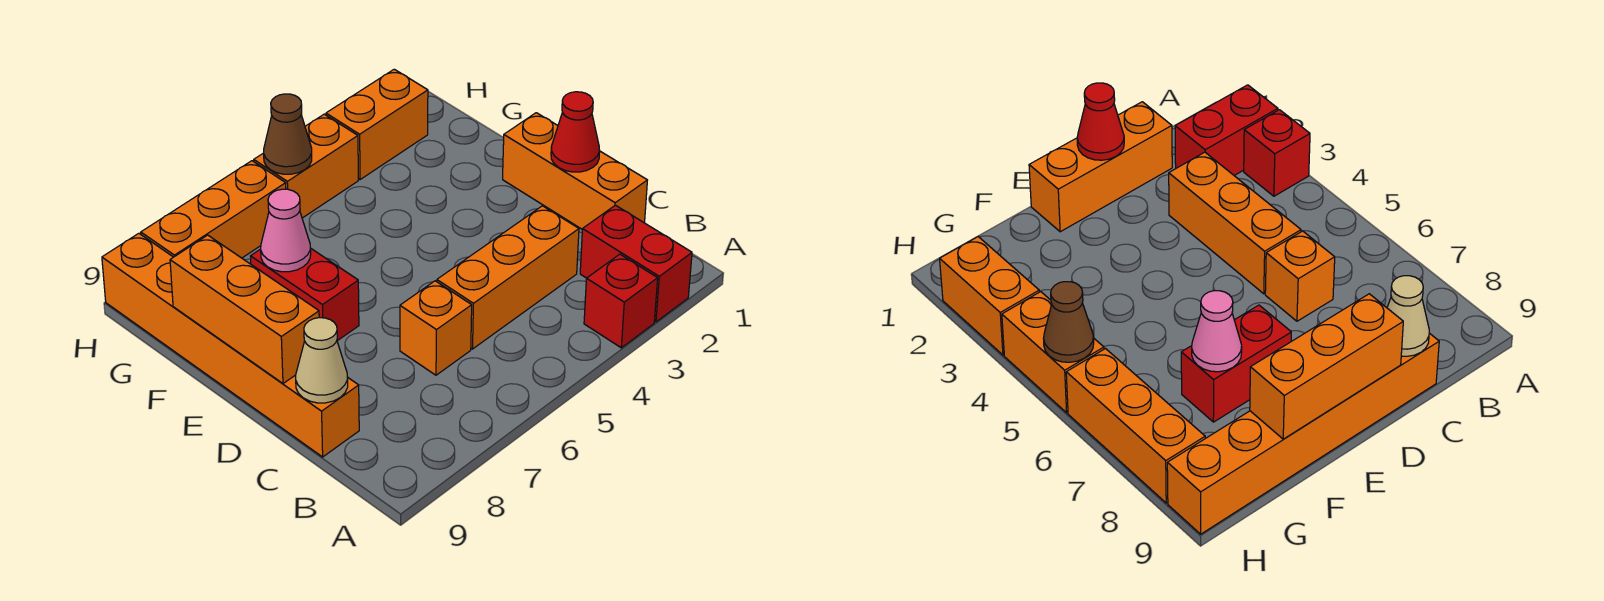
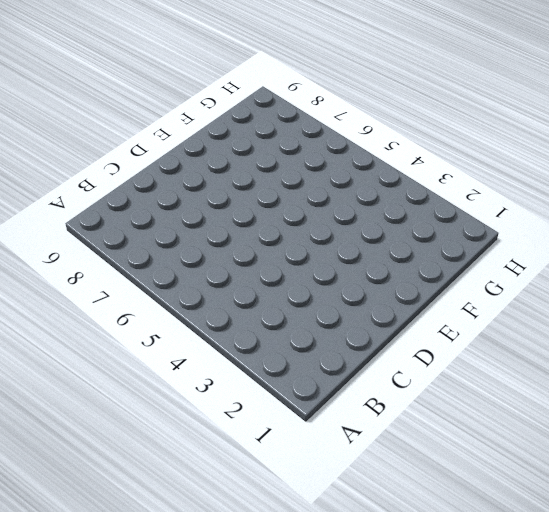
none -> red 1x2 brick [580,205,692,322]
none -> red 1x1 brick [584,254,658,348]
none -> orange 1x3 brick [503,113,647,229]

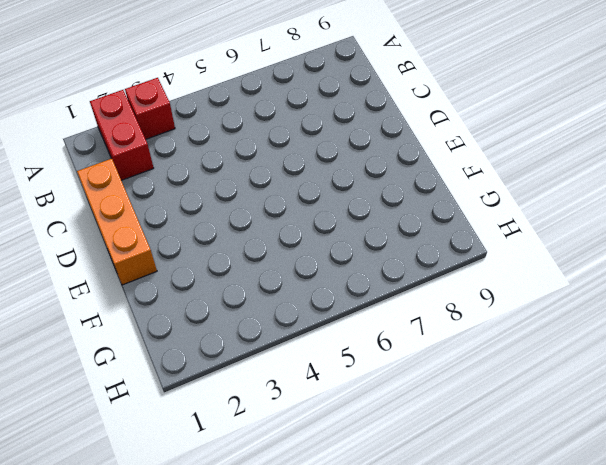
none -> orange 1x3 brick [437,206,579,349]
none -> orange 1x1 brick [400,281,472,375]
none -> orange 1x6 brick [102,233,359,457]

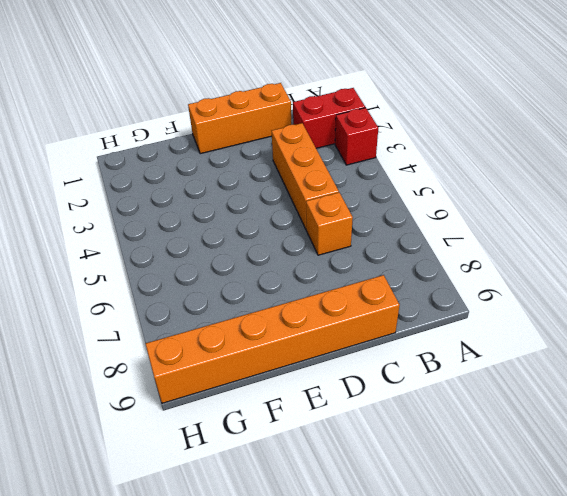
none -> red 1x2 brick [250,248,359,341]
none -> orange 1x2 brick [326,69,428,180]
none -> orange 1x2 brick [254,114,358,218]

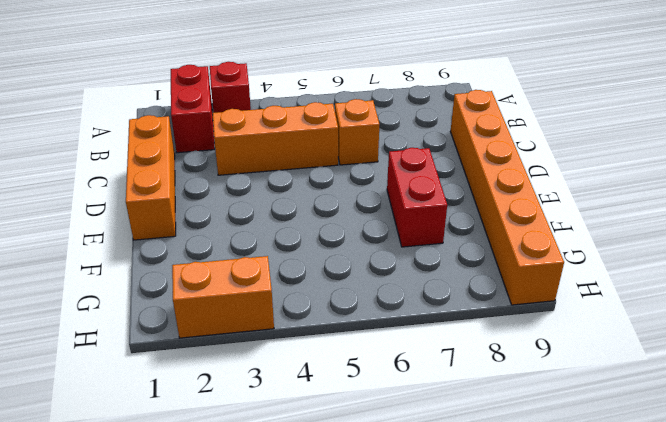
none -> orange 1x2 brick [254,114,358,218]
none -> orange 1x3 brick [141,161,286,258]
none -> tan 1x1 cone [296,318,348,403]

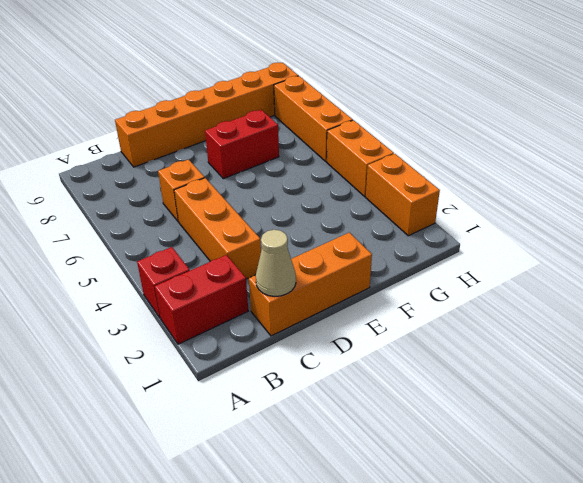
tan 1x1 cone [256,230,296,296] -> tan 1x1 cone moved to [296,318,348,403]
none -> red 1x1 cone [551,92,600,172]
none -> orange 1x3 brick [170,235,319,383]
none -> pink 1x1 cone [261,189,311,272]

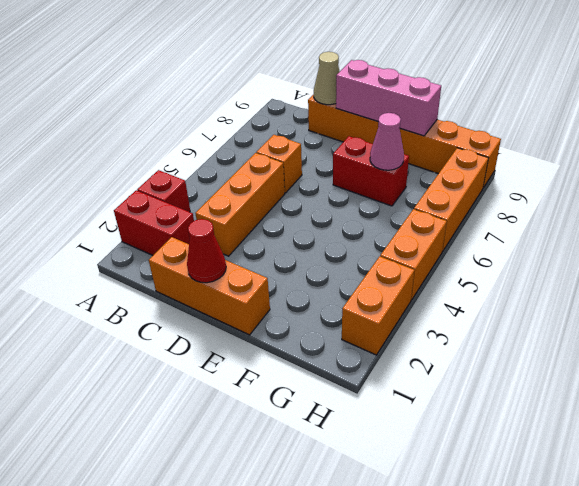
pink 1x3 brick [336,60,441,136] -> orange 1x3 brick [170,235,319,383]
none -> brown 1x1 cone [264,94,312,174]

